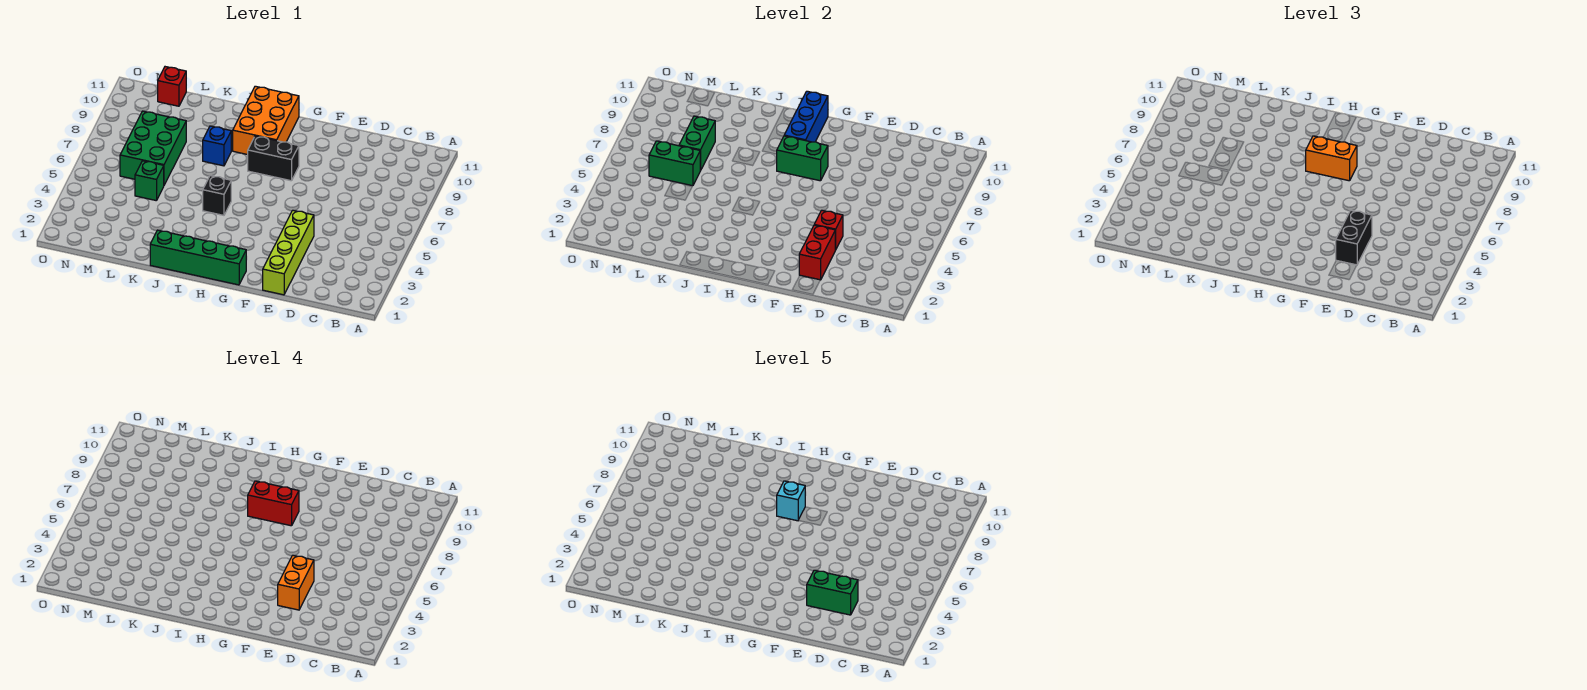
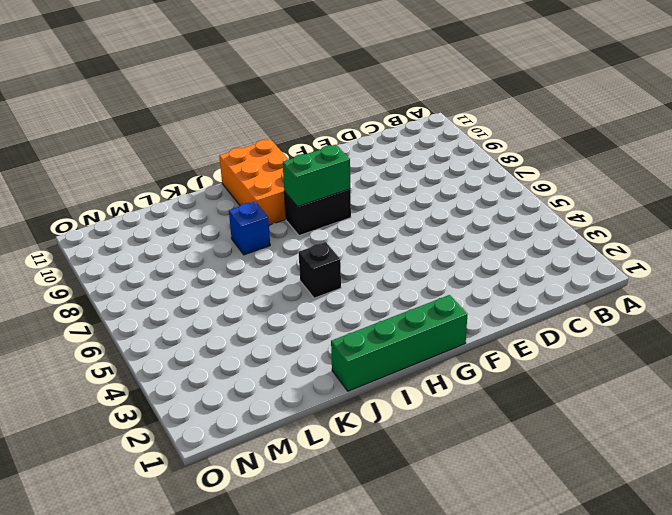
none -> lime 1x4 brick [263,210,314,295]
none -> green 1x1 brick [135,161,164,201]
none -> green 2x3 brick [120,111,186,185]

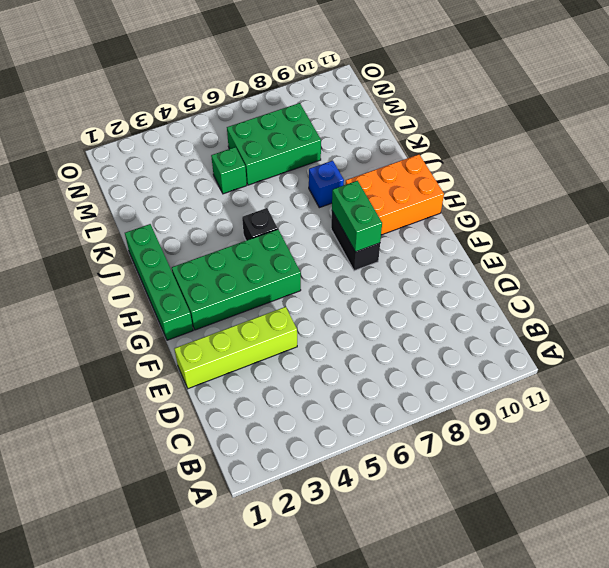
green 2x4 brick [172,229,301,330] -> none
none -> red 1x1 brick [158,67,186,106]
none -> red 1x2 brick [799,225,835,280]
none -> red 1x1 brick [814,210,843,250]

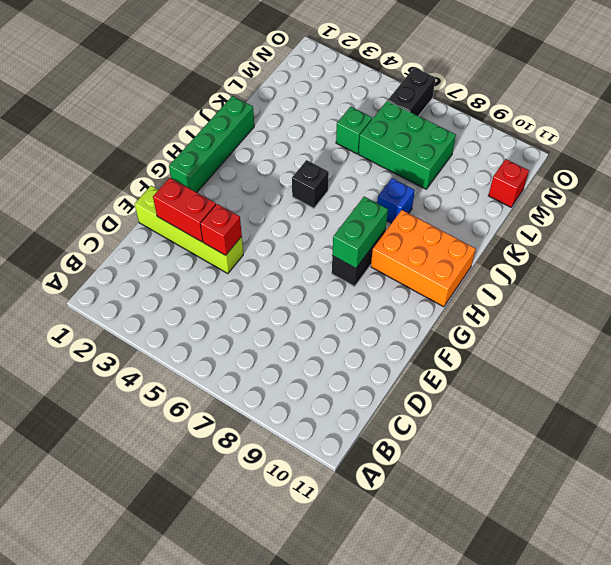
black 1x2 brick [388,67,436,116] -> black 1x2 brick turned to [1336,210,1372,265]
none -> blue 1x3 brick [784,91,828,142]
none -> green 1x2 brick [649,141,700,186]
none -> green 1x2 brick [679,116,715,171]

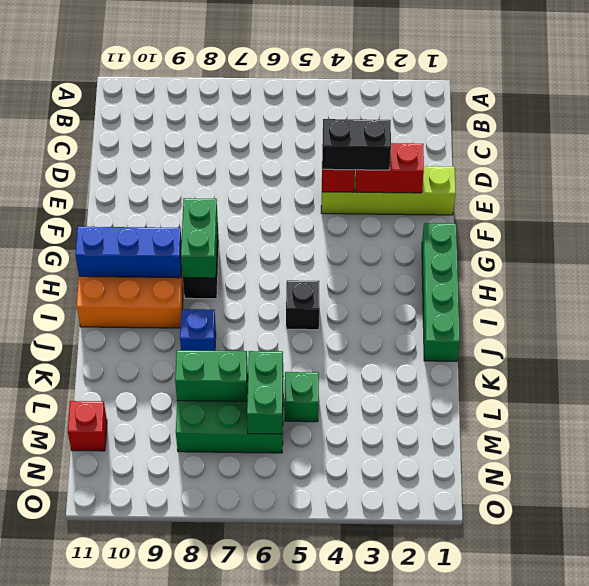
none -> orange 1x2 brick [1306,136,1357,181]
none -> orange 1x2 brick [278,555,314,610]
none -> red 1x2 brick [248,481,299,526]

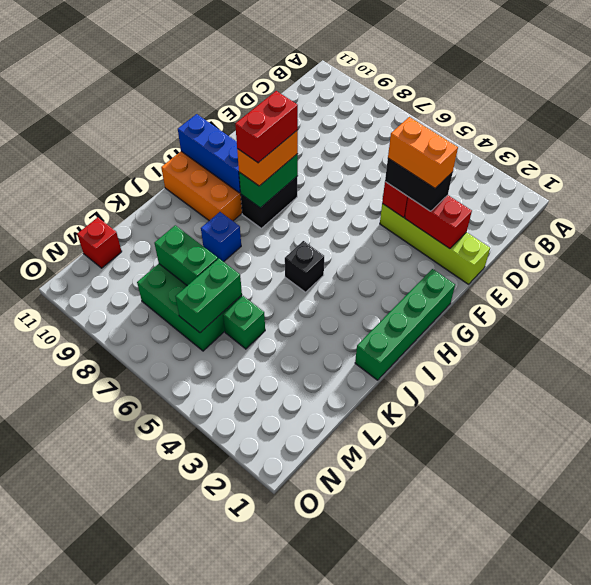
none -> green 1x2 brick [807,570,858,615]
none -> cyan 1x1 brick [777,481,805,521]

